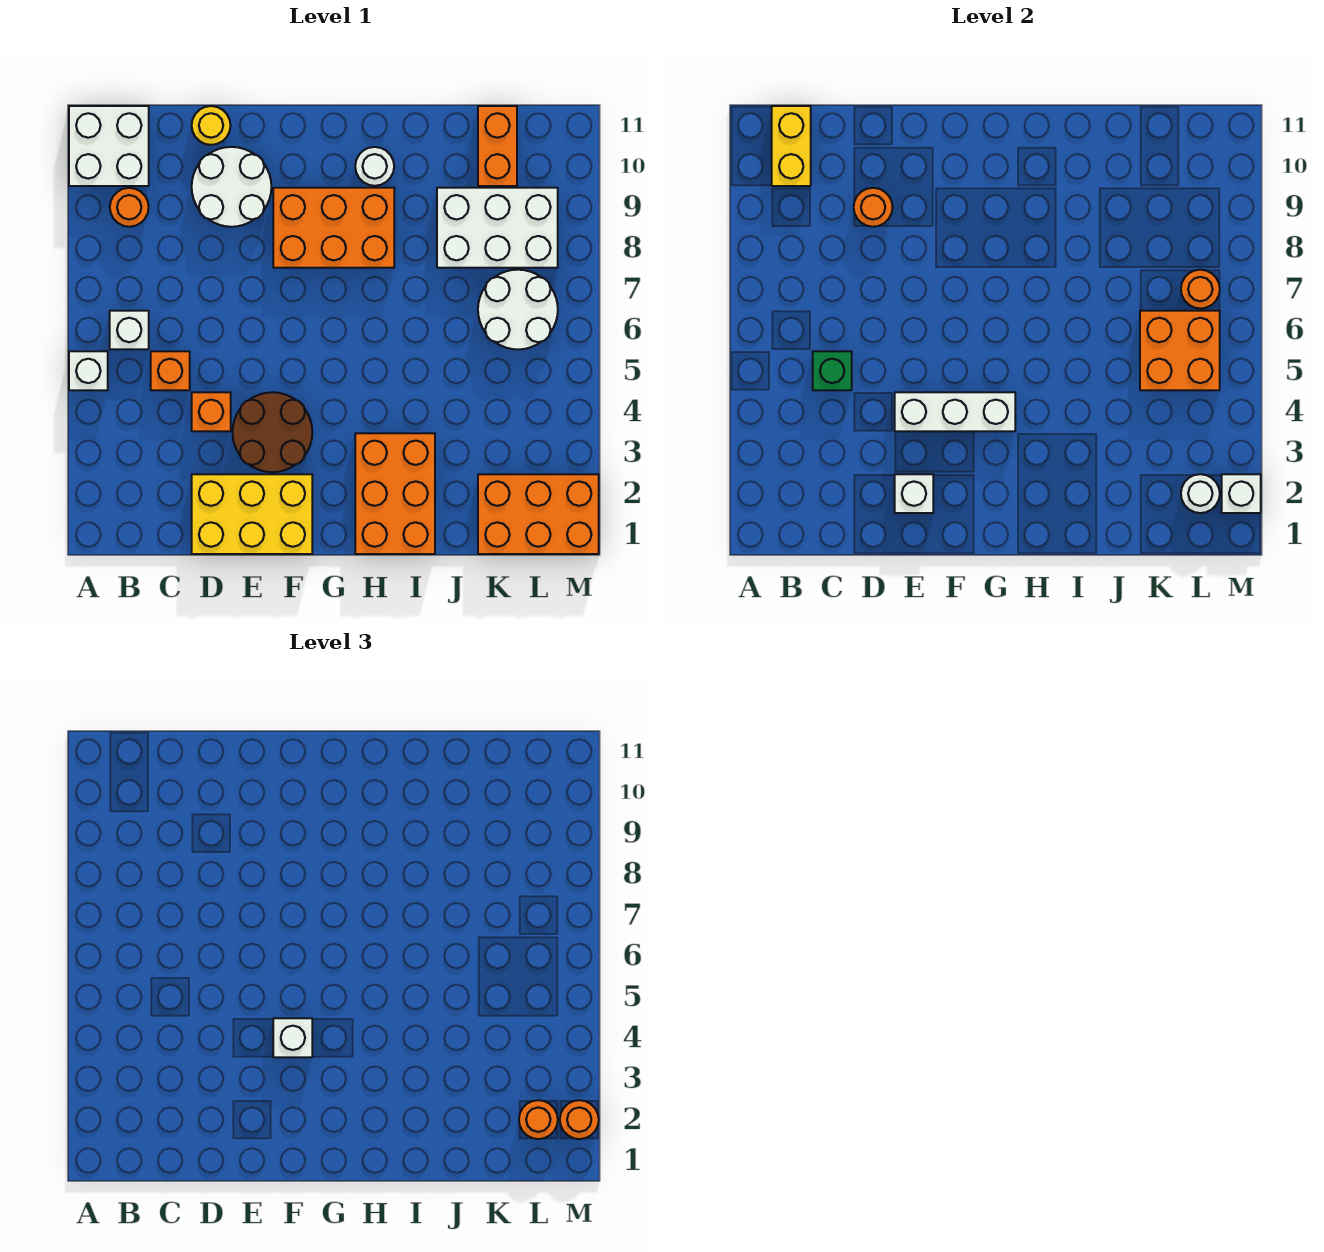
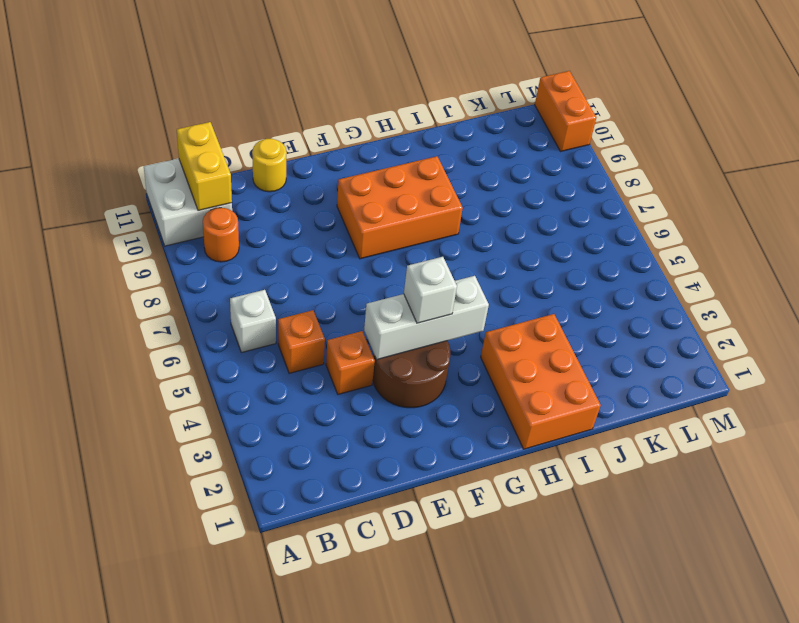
orange 1x2 brick [535,71,596,151] -> orange 1x2 brick moved to [478,106,517,186]
none -> white 1x1 brick [69,351,108,390]
none -> yellow 2x3 brick [192,474,312,554]
none -> white 2x2 round brick [192,147,271,227]

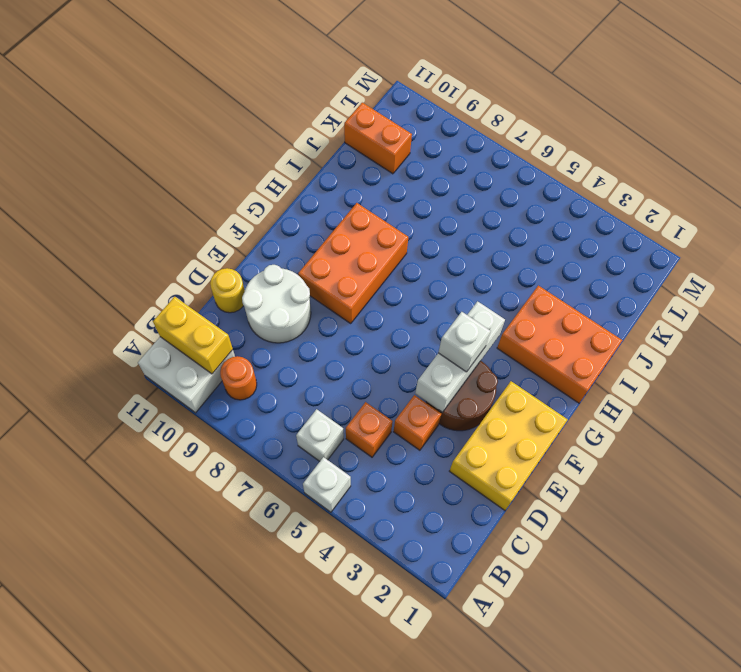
none -> white 1x1 round brick [355,147,394,186]
none -> white 2x3 brick [437,188,558,268]
none -> orange 2x3 brick [478,474,599,554]

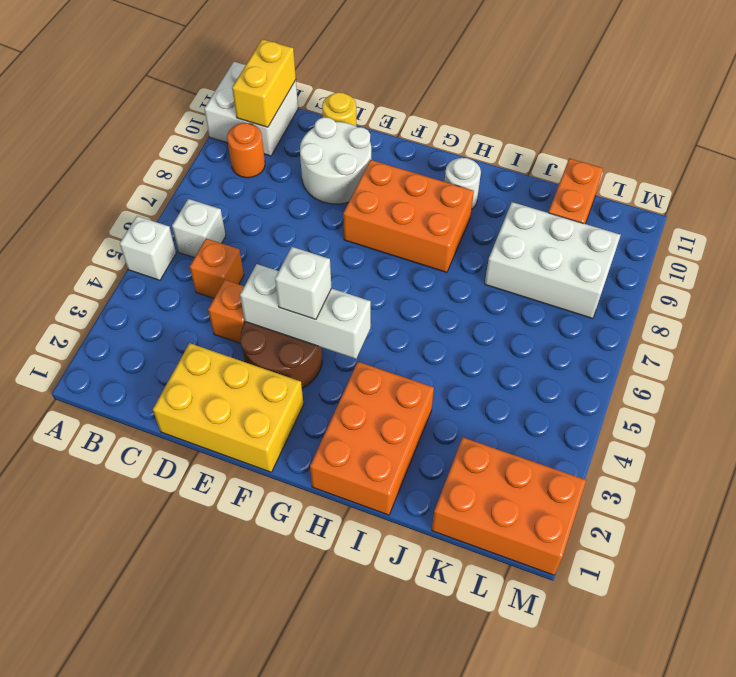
none -> white 2x2 round brick [478,270,558,349]
none -> green 1x1 brick [813,351,852,390]
none -> orange 1x1 round brick [854,188,893,227]

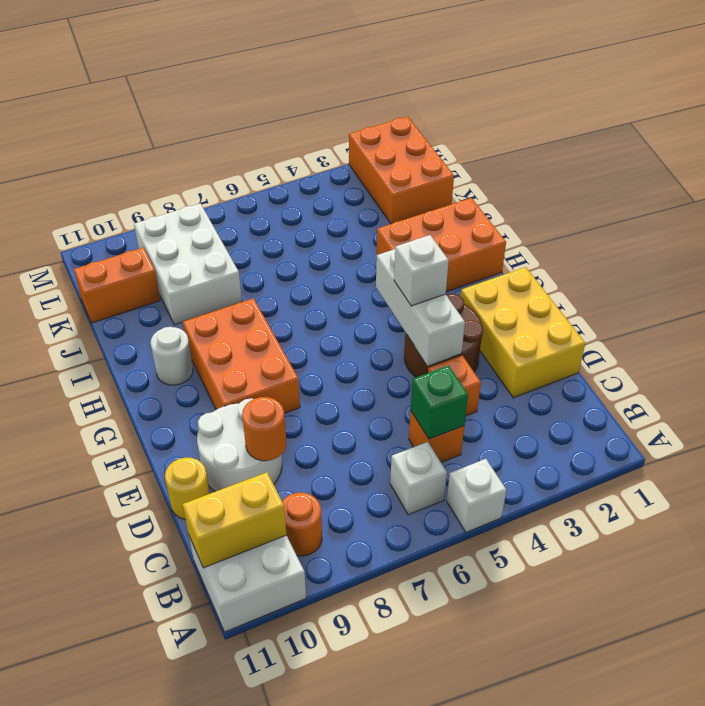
none -> white 2x2 round brick [478,270,558,349]
none -> white 1x1 brick [895,474,933,513]
none -> orange 2x2 brick [1140,311,1220,390]

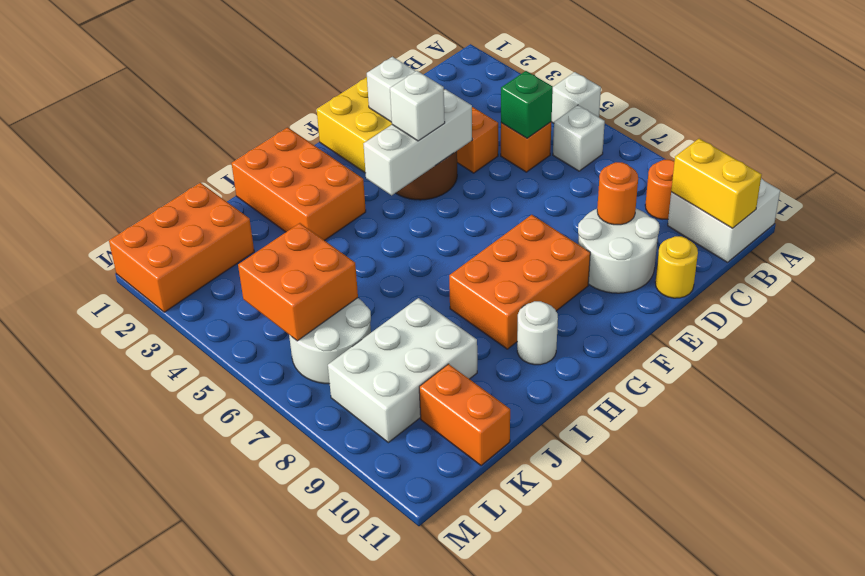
none -> white 1x1 round brick [1181,474,1220,513]
none -> orange 1x1 round brick [1181,270,1220,309]
none -> white 1x1 brick [1222,474,1261,513]

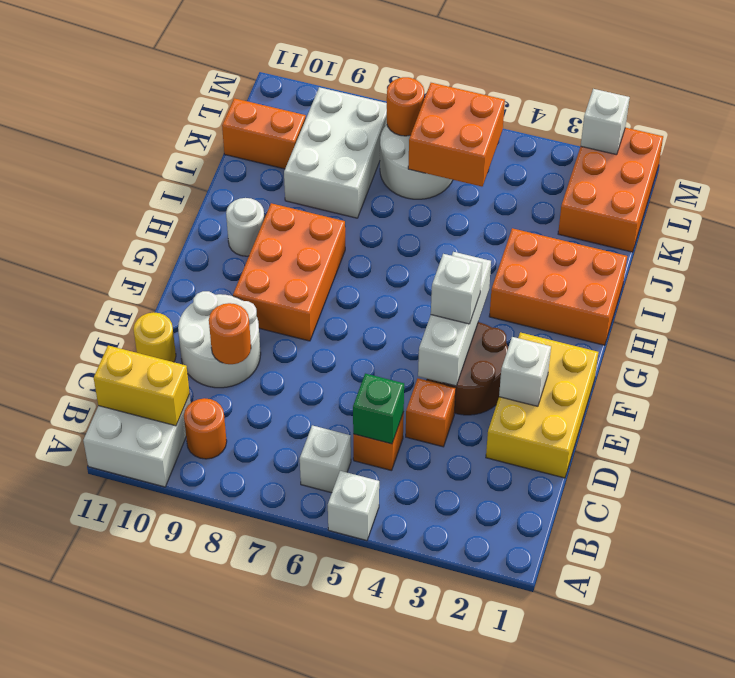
none -> white 1x1 round brick [1181,474,1220,513]
none -> orange 1x1 round brick [519,1100,558,1139]
none -> orange 1x1 round brick [560,1100,599,1139]

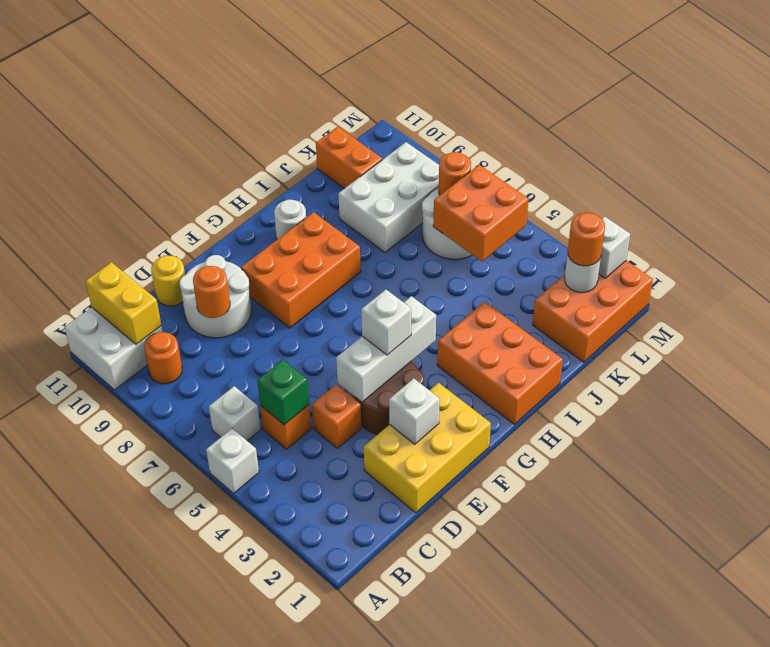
none -> orange 1x1 round brick [560,1100,599,1139]

